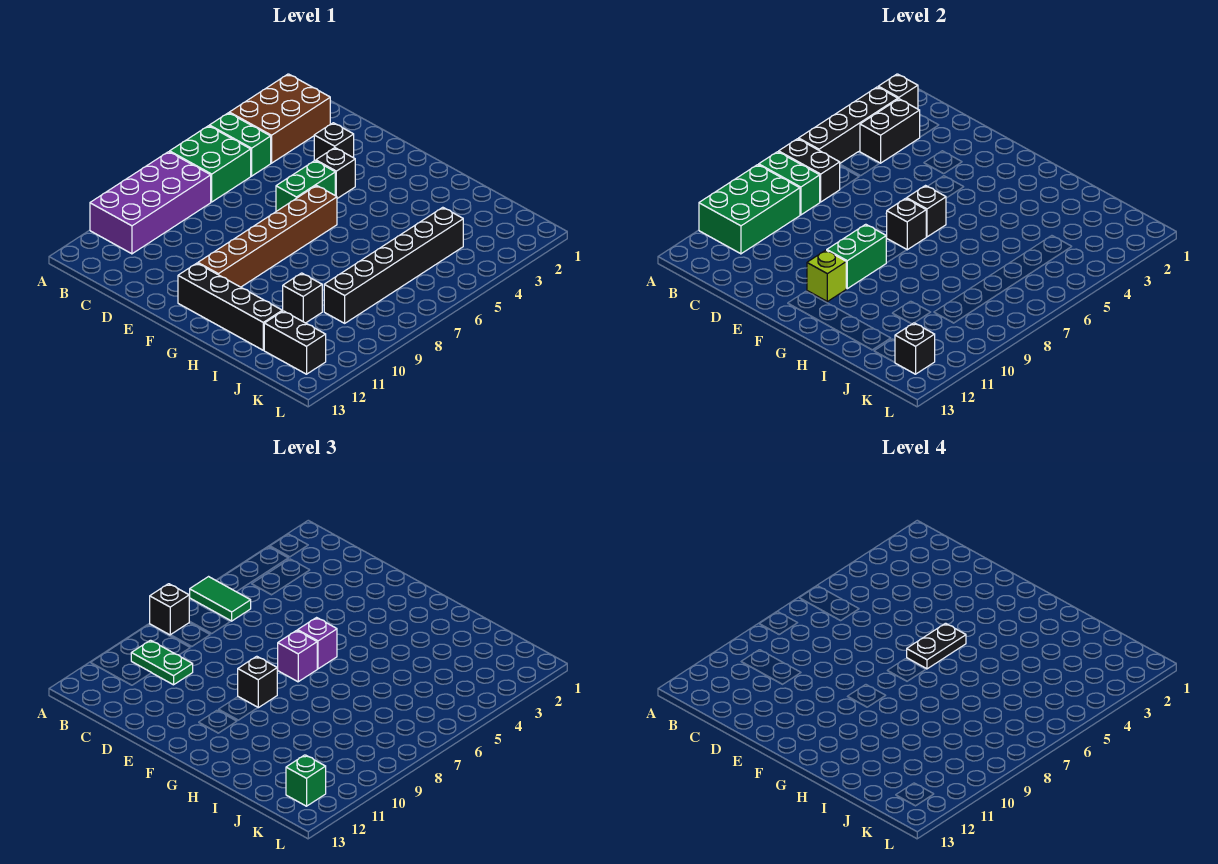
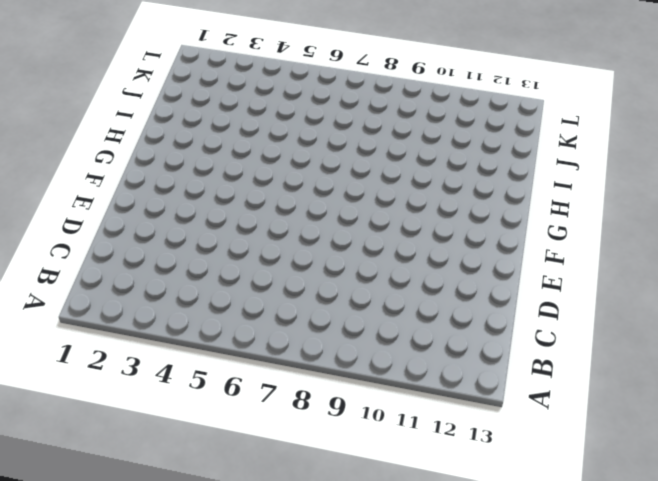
none -> brown 2x3 brick [229,74,330,163]
none -> green 1x2 brick [209,113,271,176]
none -> green 2x2 brick [170,126,251,202]
none -> purple 2x4 brick [90,152,211,254]

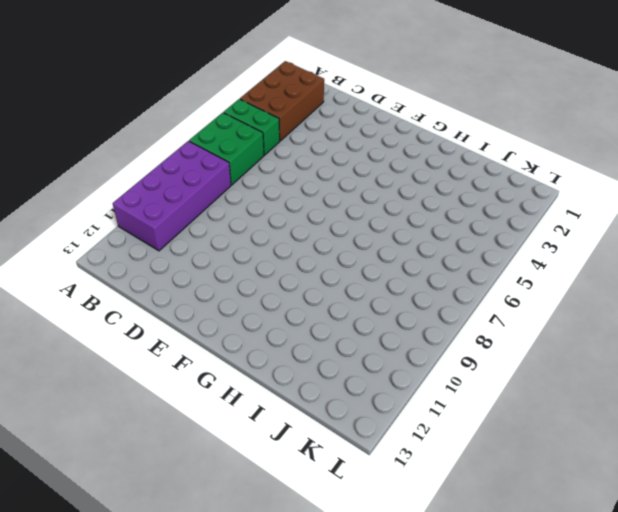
none -> black 1x1 brick [314,123,354,161]
none -> black 1x1 brick [316,148,355,198]
none -> green 1x2 brick [276,161,335,211]
none -> brown 1x6 brick [198,186,337,287]

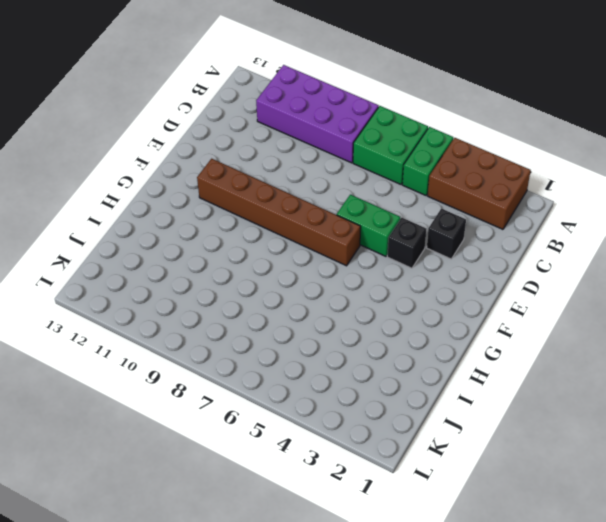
none -> black 1x4 brick [178,263,282,350]
none -> black 1x1 brick [283,273,322,323]
none -> black 1x6 brick [324,207,463,323]
none -> black 1x2 brick [264,311,326,374]

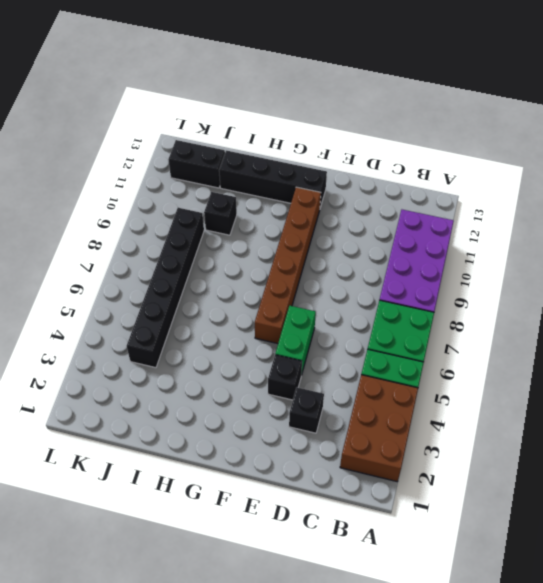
none -> black 1x1 brick [878,74,918,109]
none -> black 1x4 brick [799,87,898,163]
none -> black 1x2 brick [779,139,840,202]
none -> green 1x2 brick [759,152,820,215]

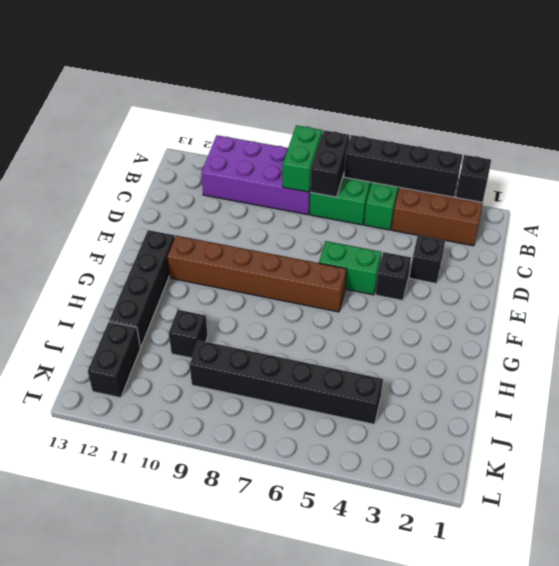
none -> green 2x3 brick [699,165,800,254]
none -> black 1x2 brick [860,99,920,163]
none -> black 1x1 brick [907,186,946,237]
none -> black 1x1 brick [887,198,926,250]

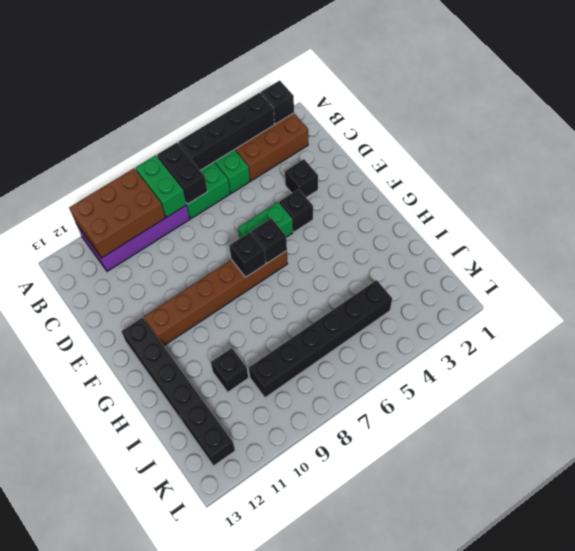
brown 2x3 brick [69,168,165,258] -> green 2x3 brick [699,165,800,254]
none -> black 1x2 brick [860,99,920,163]
none -> green 1x2 brick [827,224,886,289]
none -> lime 1x1 brick [807,250,846,302]
none -> black 1x1 brick [895,323,935,374]

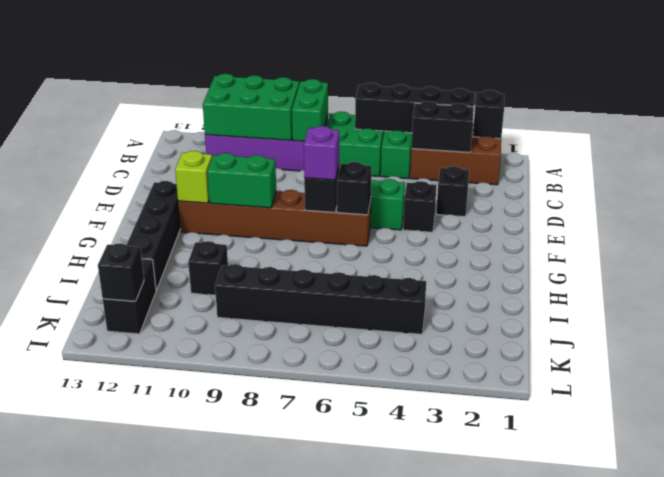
none -> black 1x2 brick [779,139,840,202]
none -> green 1x2 tile [189,577,251,621]
none -> black 1x1 brick [150,584,189,635]
none -> green 1x2 plate [131,640,193,685]

